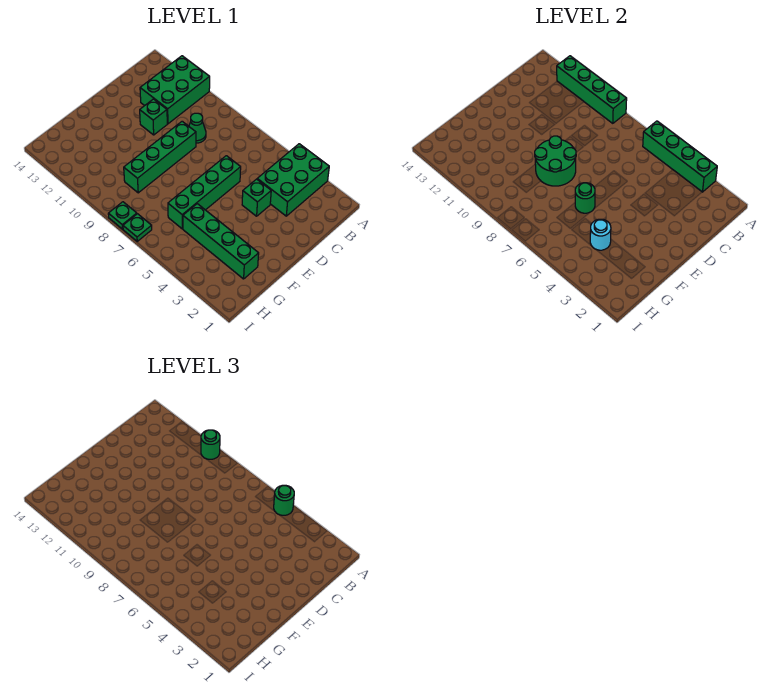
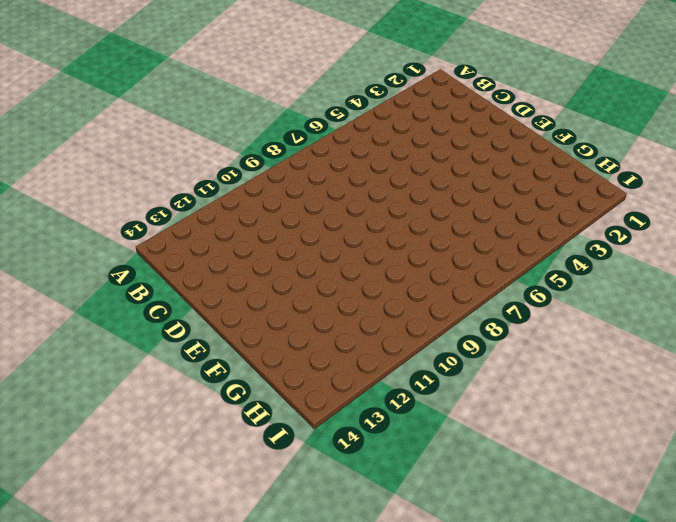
none -> green 2x3 brick [257,144,329,216]
none -> green 2x3 brick [140,56,210,124]
none -> green 1x1 cone [189,113,206,143]

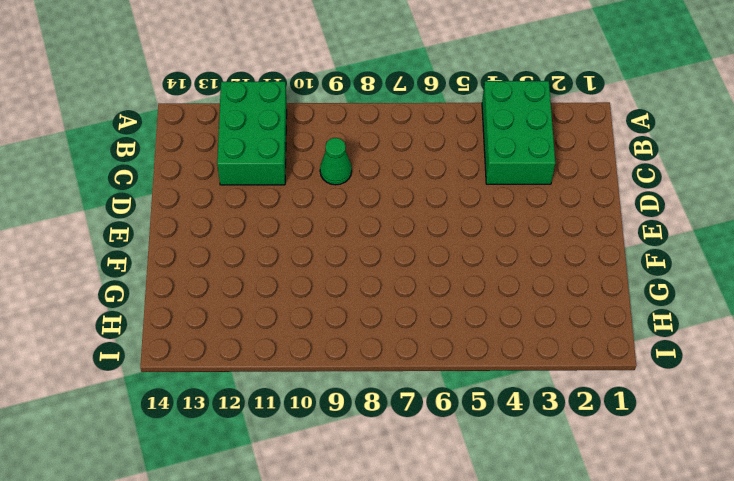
none -> green 1x1 brick [242,179,271,216]
none -> green 1x4 brick [168,156,241,229]
none -> green 1x4 brick [124,121,196,193]

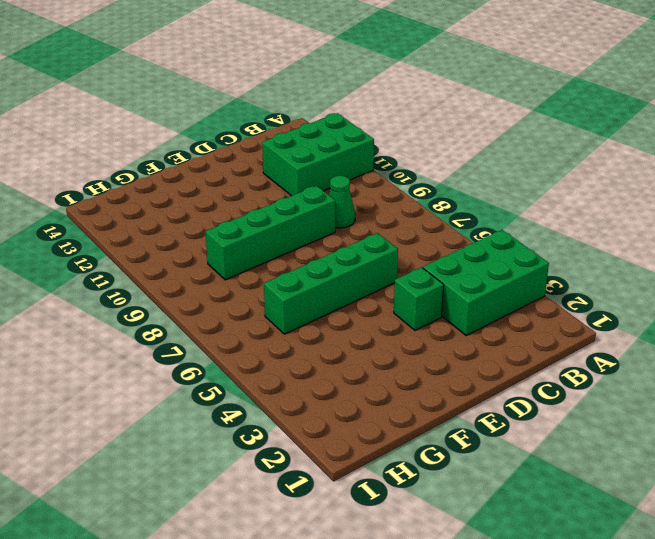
none -> green 1x1 brick [140,99,167,135]
none -> green 1x4 brick [183,204,259,279]
none -> green 1x1 plate [123,214,152,241]

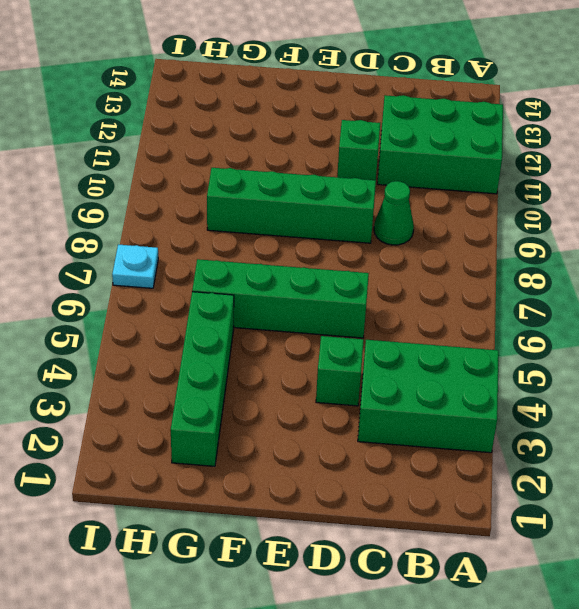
cyan 1x1 plate [112,244,158,288] -> green 1x1 plate [123,214,152,241]
none -> green 1x1 plate [108,202,137,229]
none -> green 1x4 brick [643,121,717,192]
none -> green 1x4 brick [557,56,627,123]

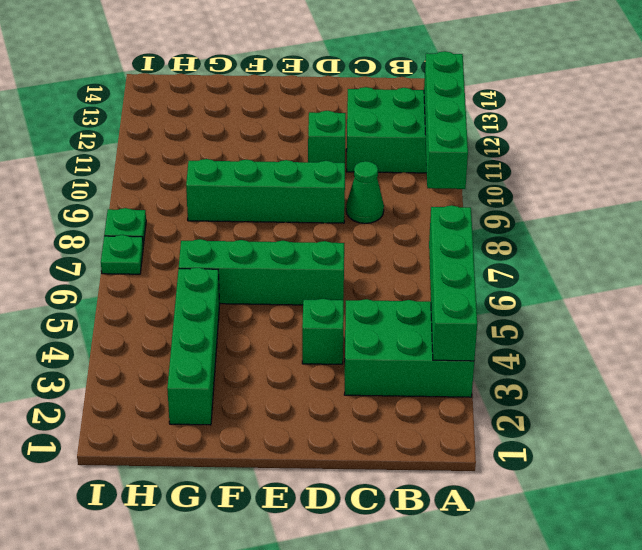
none -> green 2x2 round brick [535,136,576,186]
none -> green 1x1 round brick [575,183,595,213]
none -> cyan 1x1 round brick [590,219,611,250]

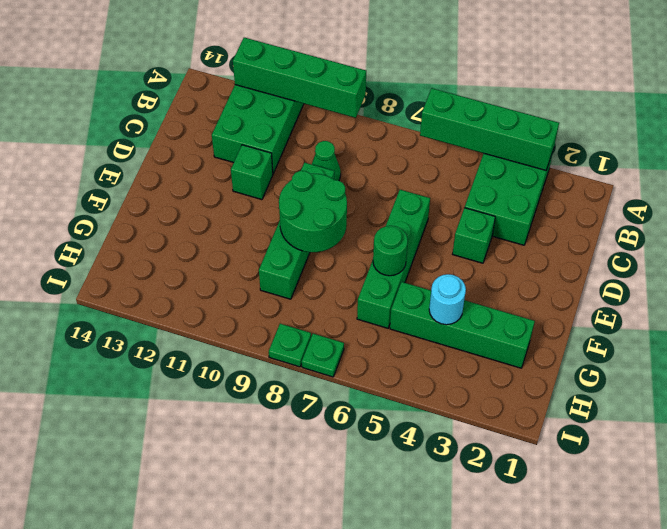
none -> green 1x1 round brick [274,485,294,515]
none -> green 1x1 round brick [201,430,220,459]

